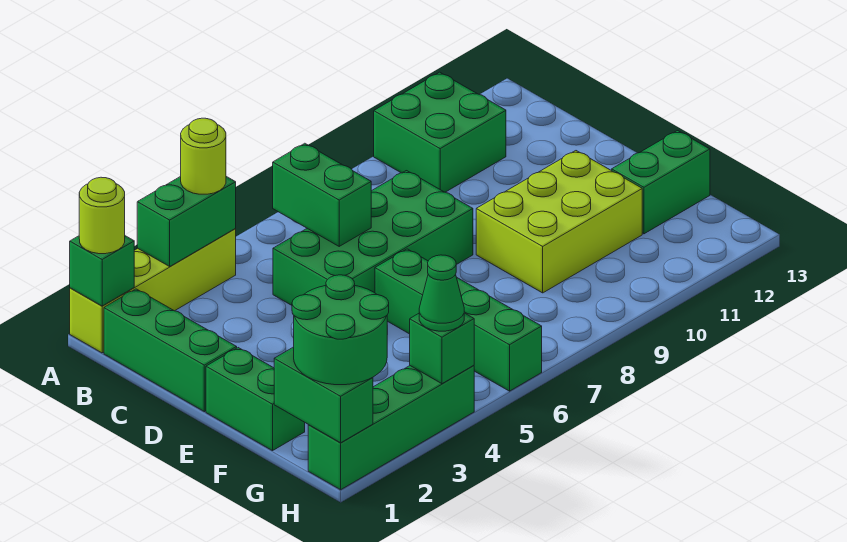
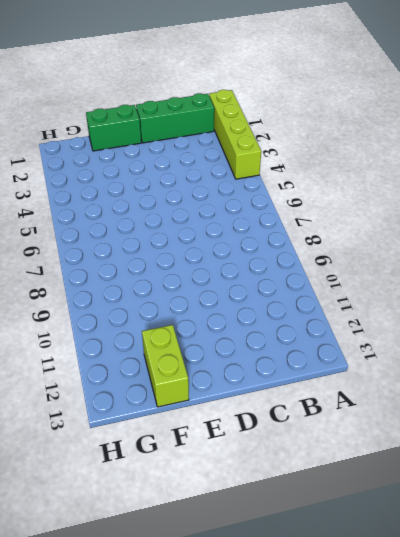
lime 1x2 brick [142,325,189,407] -> green 1x2 brick [612,131,710,234]
none -> green 2x2 brick [374,72,506,192]
none -> green 2x4 brick [273,171,473,305]
none -> green 1x4 brick [375,249,542,391]

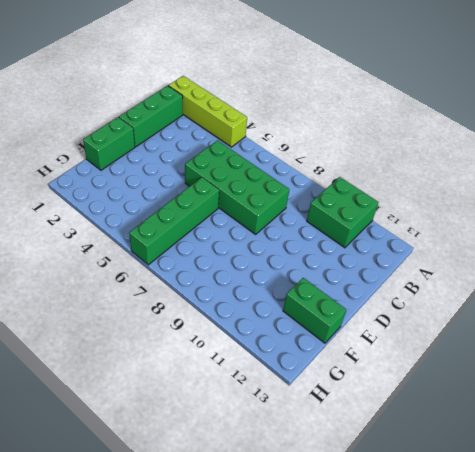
none -> lime 2x3 brick [476,151,642,293]
none -> green 1x4 brick [308,365,474,490]
none -> green 1x1 brick [70,236,134,306]

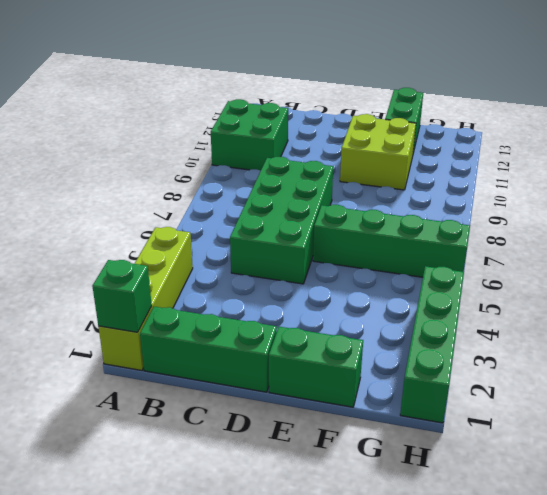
lime 2x2 brick [340,114,416,190] -> lime 2x3 brick [476,151,642,293]
none -> green 1x2 brick [137,176,236,266]
none -> green 1x2 brick [273,143,371,246]
none -> green 1x2 brick [274,347,373,443]

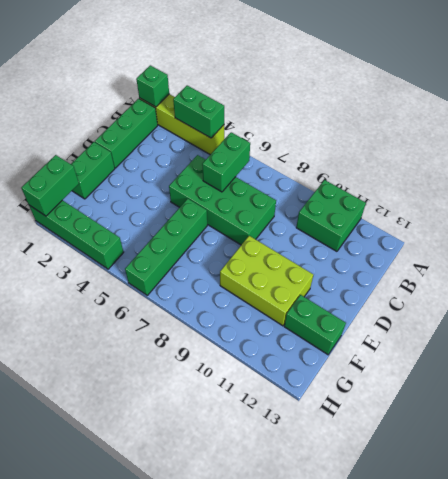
none -> green 1x1 brick [410,313,474,384]
none -> lime 1x1 round brick [79,177,125,254]
none -> lime 1x1 round brick [181,118,226,194]

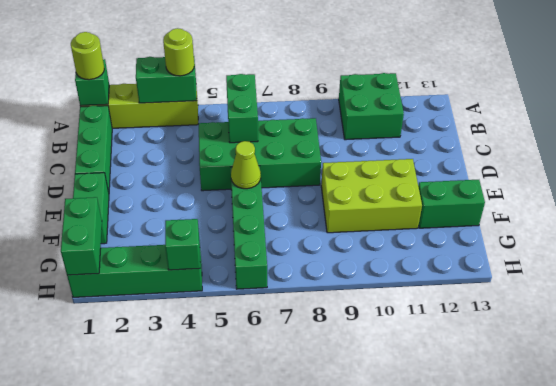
lime 1x1 cone [231,141,261,189] -> none
none -> green 2x2 round brick [292,275,389,385]
none -> green 1x1 cone [419,255,464,331]

